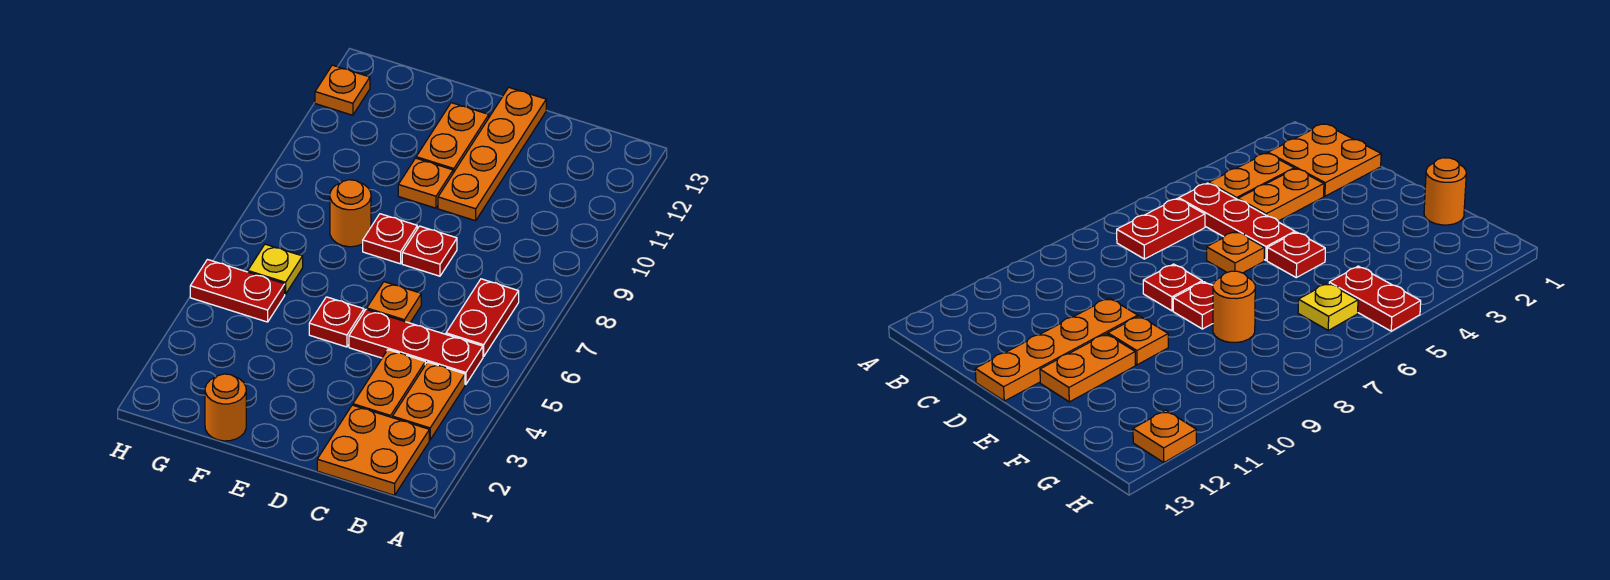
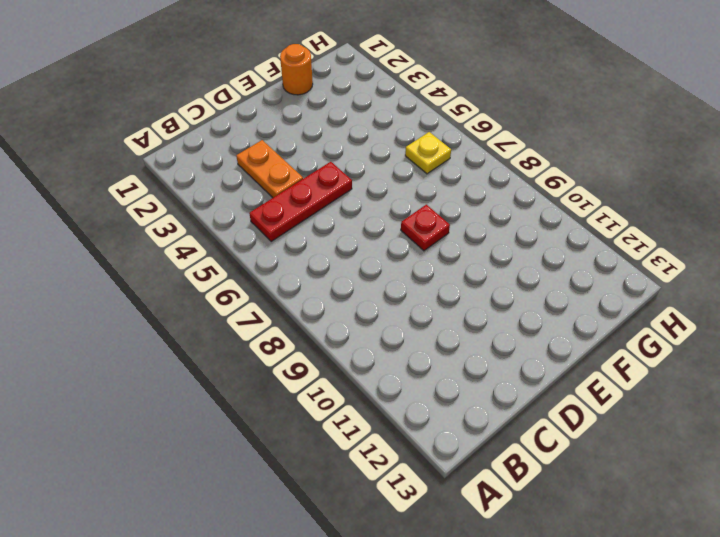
none -> orange 2x2 plate [317,405,429,495]
none -> orange 1x2 plate [393,362,465,440]
none -> red 1x2 plate [446,279,519,357]

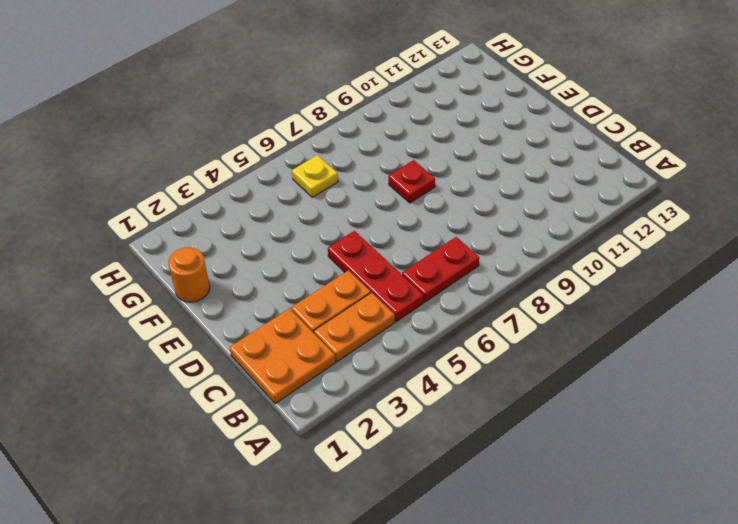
none -> orange 1x1 plate [367,282,421,323]
none -> red 1x1 plate [402,226,457,276]
none -> orange 1x4 plate [438,87,546,221]

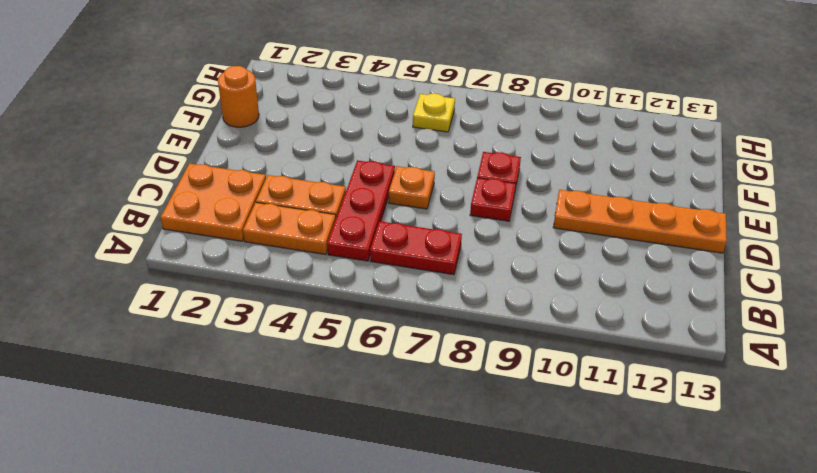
none -> red 1x1 plate [309,297,364,347]
none -> orange 1x1 plate [398,158,453,208]
none -> orange 1x2 plate [416,103,489,173]

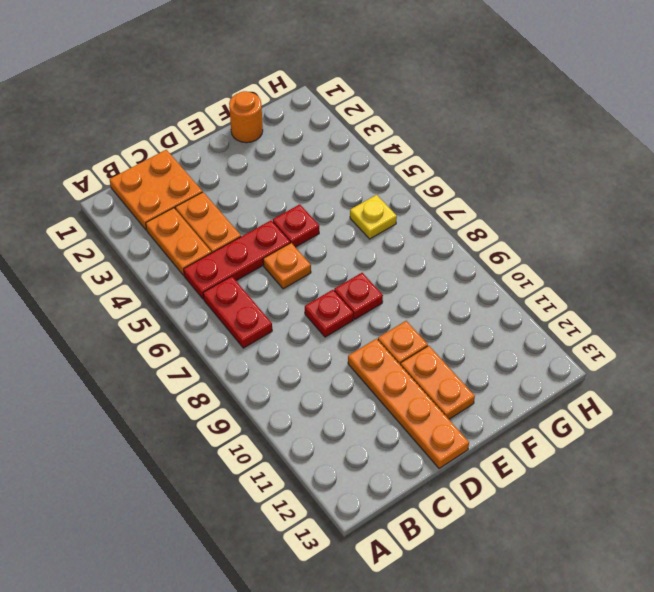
none -> orange 1x1 round brick [330,180,371,247]
none -> red 1x2 plate [190,260,285,322]
none -> orange 1x1 plate [315,65,370,115]

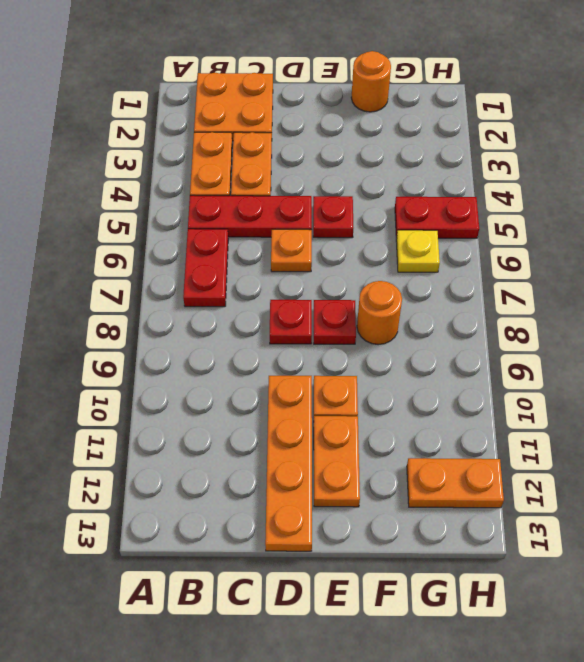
orange 1x2 plate [407,458,504,508] -> orange 1x1 plate [315,65,370,115]

